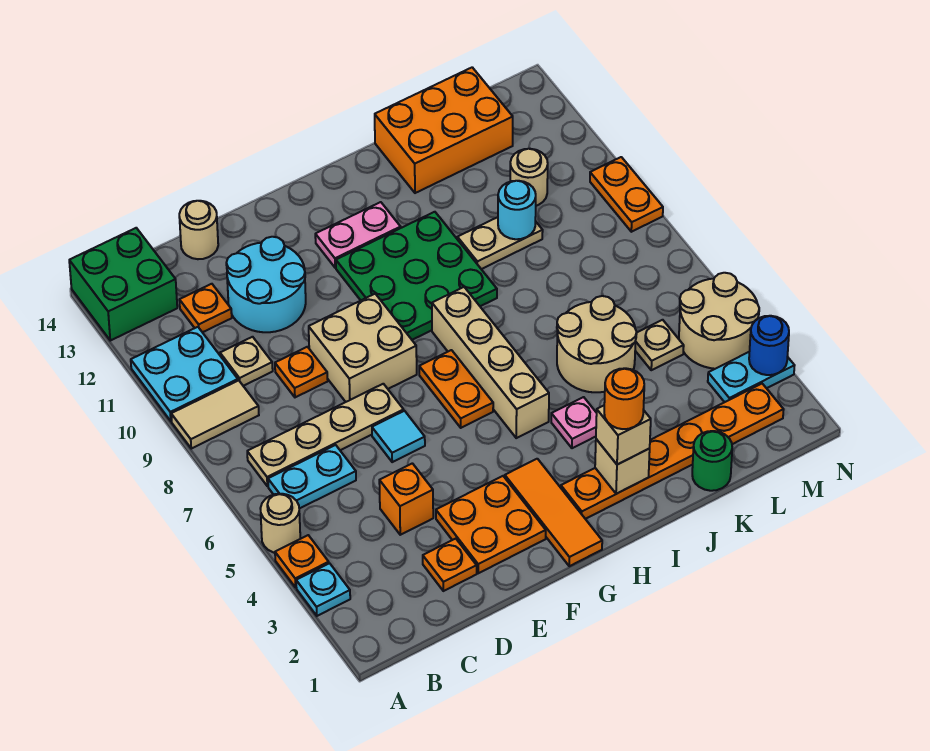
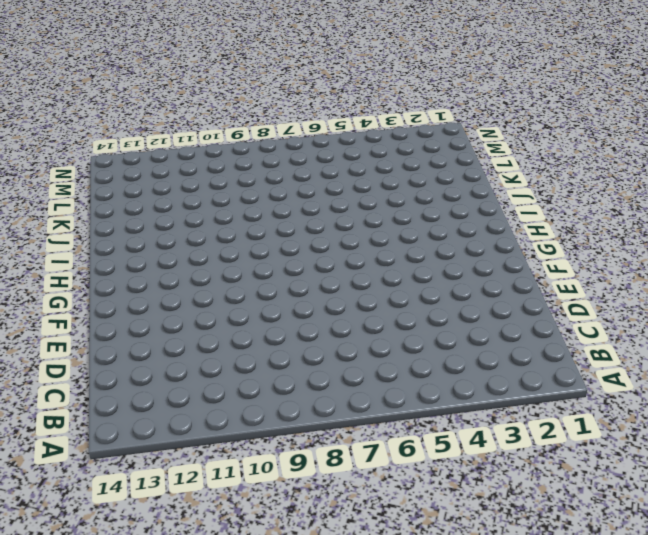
none -> cyan 1x1 plate [296,563,350,616]
none -> orange 1x1 plate [275,535,329,587]
none -> tan 1x1 round brick [260,494,300,553]
none -> tan 1x2 tile [171,380,259,449]

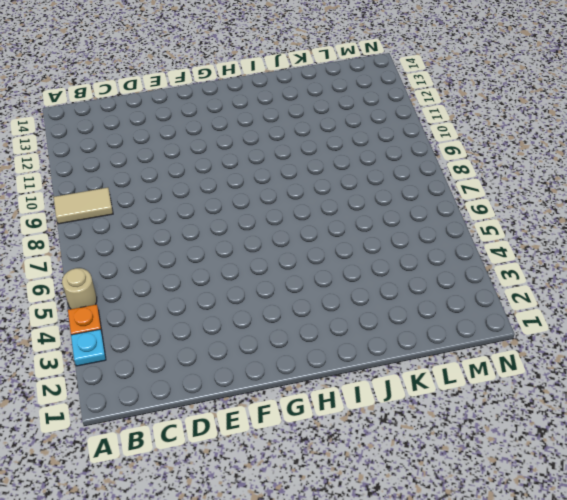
none -> cyan 2x2 plate [131,327,238,421]
none -> green 2x2 brick [69,228,177,341]
none -> cyan 1x2 plate [268,445,356,509]
none -> tan 1x4 plate [247,384,404,486]

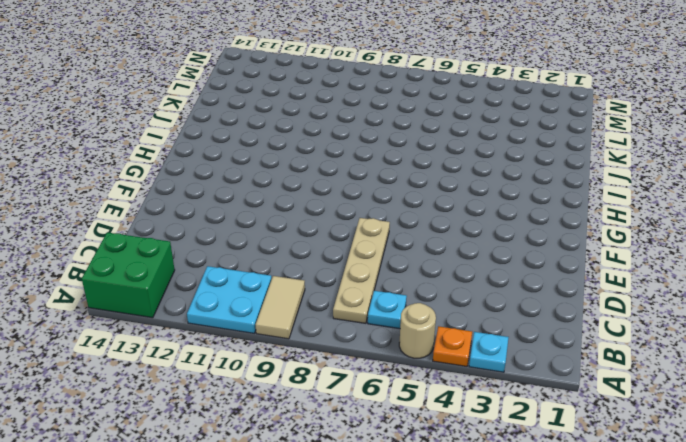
cyan 1x1 plate [368,291,407,329] -> cyan 1x2 plate [268,445,356,509]
none -> tan 1x1 plate [220,337,273,386]
none -> orange 1x1 plate [179,284,232,332]
none -> orange 1x1 plate [423,539,477,591]
none -> orange 1x1 brick [379,463,433,535]

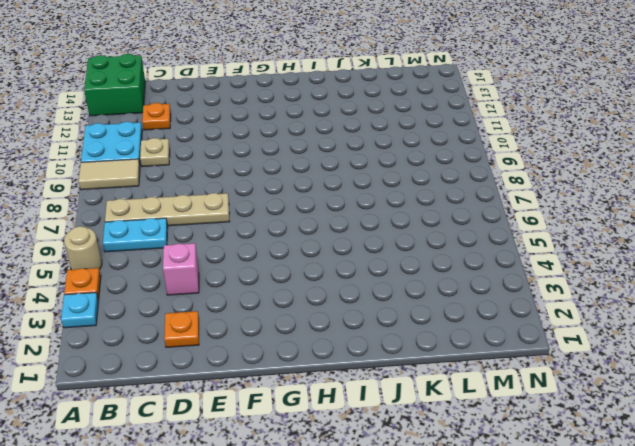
pink 1x1 brick [163,243,199,295] -> orange 1x1 brick [379,463,433,535]
none -> orange 1x1 plate [275,347,328,397]
none -> cyan 2x2 round brick [226,237,306,332]
none -> tan 1x1 round brick [179,201,218,259]
none -> orange 2x2 plate [436,476,546,573]

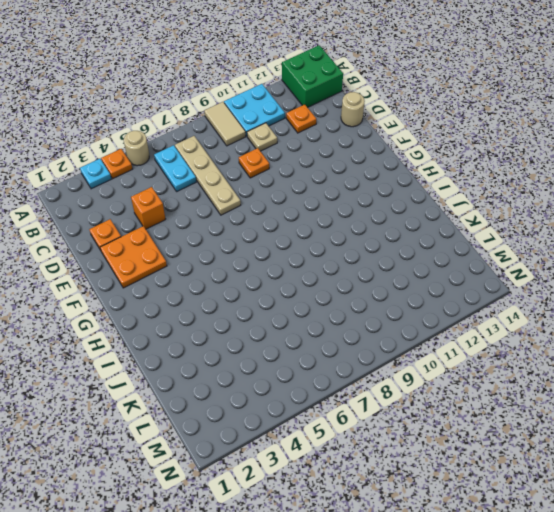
none -> cyan 2x2 round brick [226,237,306,332]
none -> cyan 1x1 tile [372,411,425,462]
none -> tan 2x2 brick [309,294,417,402]
none -> orange 1x3 tile [505,459,602,566]

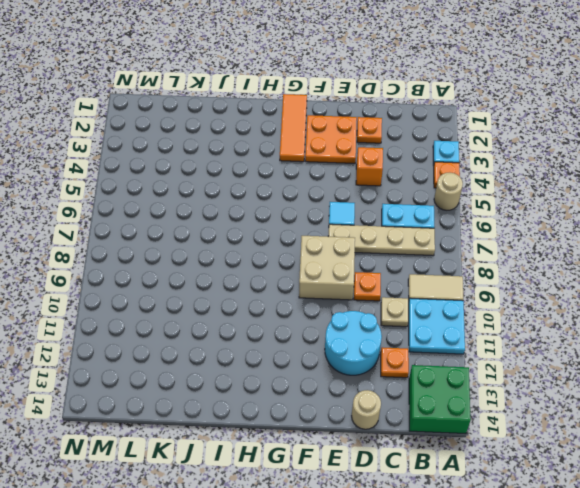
none -> orange 1x2 plate [419,350,493,428]
none -> green 3x3 plate [336,212,497,340]
none -> pink 1x2 plate [315,202,401,268]
none -> orange 1x6 plate [561,384,784,519]

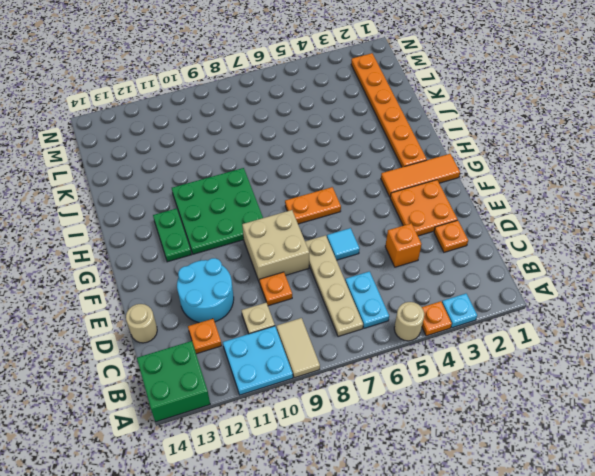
green 1x2 plate [153,208,192,262] -> pink 1x2 plate [315,202,401,268]
none -> tan 1x4 brick [432,287,549,438]
none -> pink 1x1 plate [551,397,597,448]
none -> tan 2x2 round brick [557,296,637,392]
none -> tan 1x2 plate [457,217,543,269]

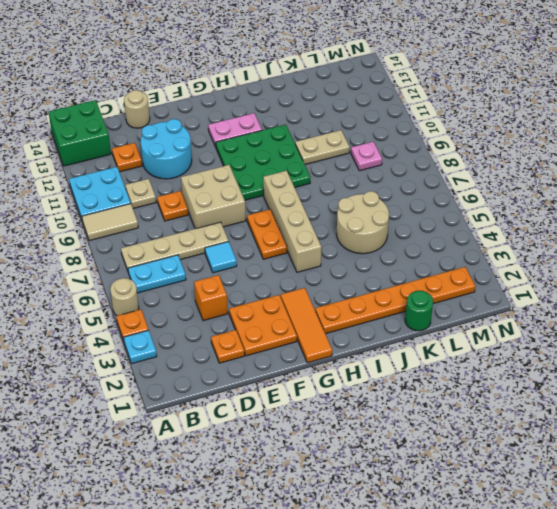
pink 1x1 plate [351,142,382,171] -> pink 1x1 plate moved to [551,397,597,448]
none -> orange 2x3 brick [375,67,513,193]
none -> tan 1x1 plate [635,320,684,370]
none -> tan 1x1 round brick [510,149,548,206]
none -> cyan 1x2 plate [708,352,795,402]

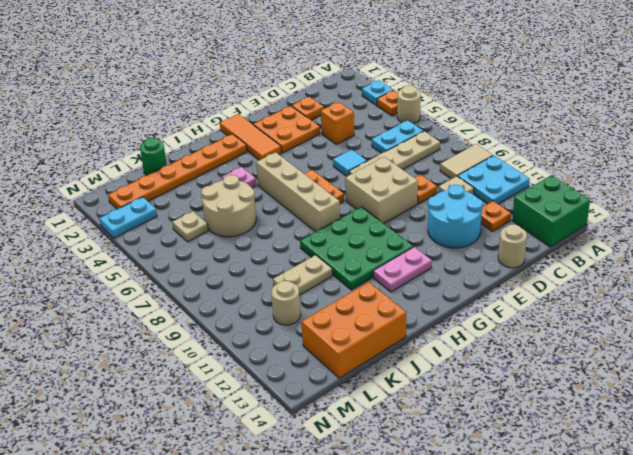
none -> tan 2x2 round brick [679,273,759,369]
none -> orange 1x2 plate [590,157,663,232]
none -> tan 1x1 brick [595,439,650,494]
none -> cyan 1x1 round brick [498,181,536,239]

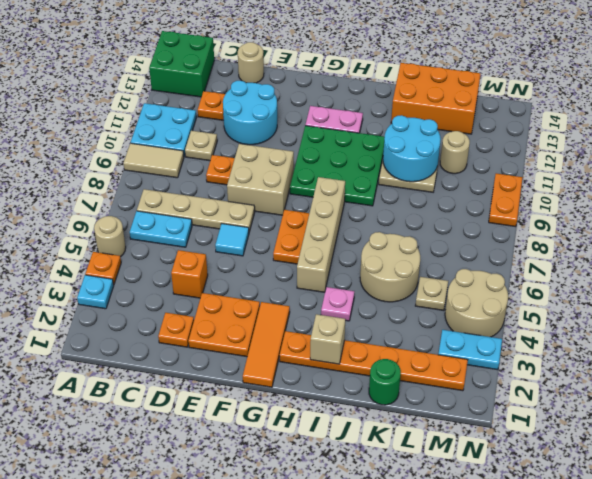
cyan 2x2 round brick [383,115,441,182] -> cyan 1x1 round brick [498,181,536,239]
none -> blue 1x1 round brick [749,316,789,375]
none -> tan 1x1 brick [596,406,651,465]
none -> orange 1x1 round brick [604,368,644,429]

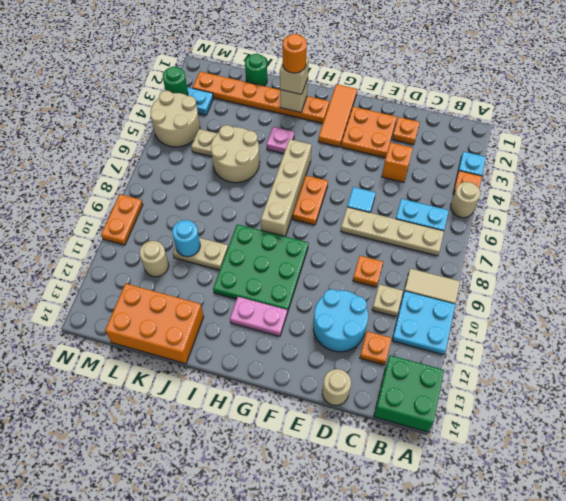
green 1x1 round brick [163,67,188,96] -> blue 1x1 round brick [749,316,789,375]
none -> tan 2x2 brick [309,294,417,402]

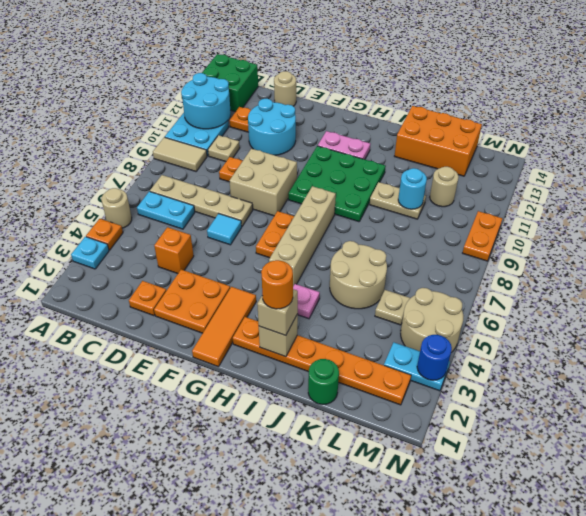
cyan 2x2 round brick [181,73,231,129] -> none

